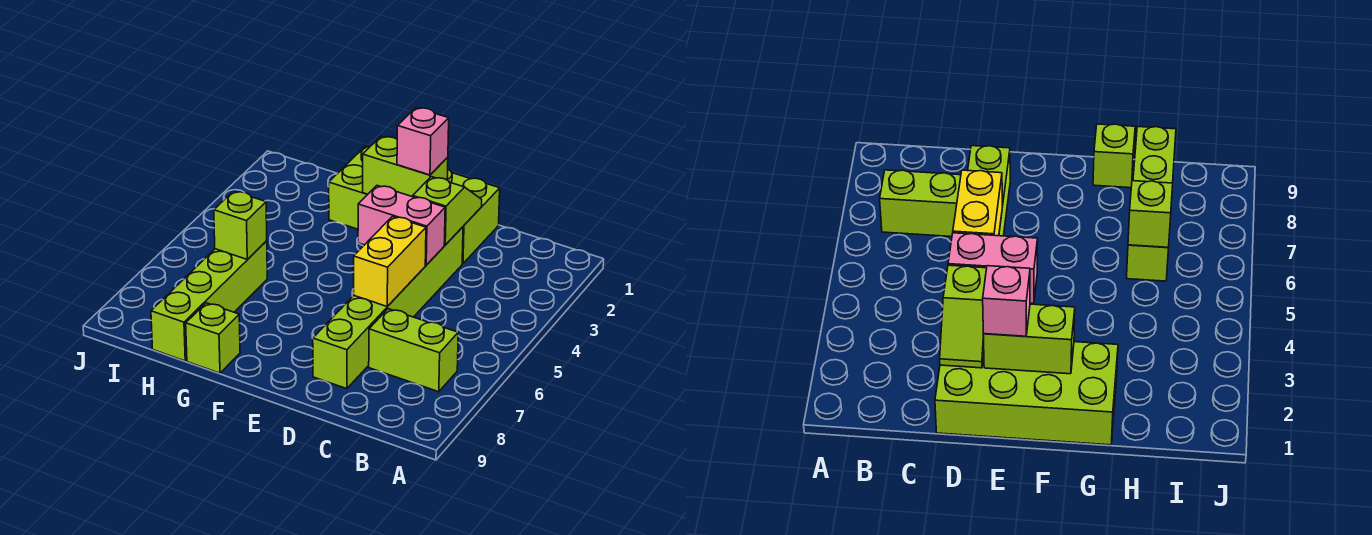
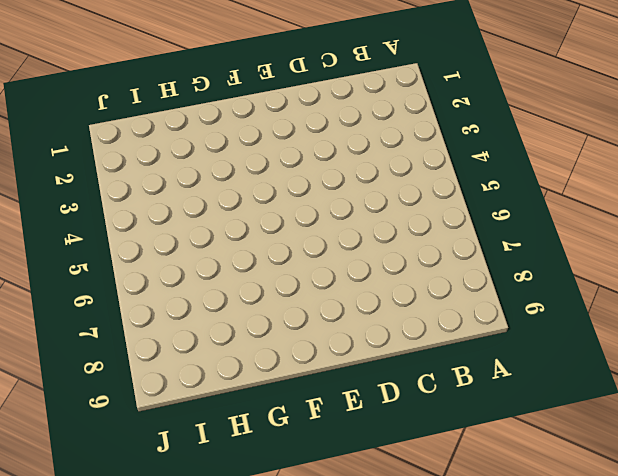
none -> lime 1x2 brick [369,309,458,392]
none -> lime 2x4 brick [329,146,500,264]

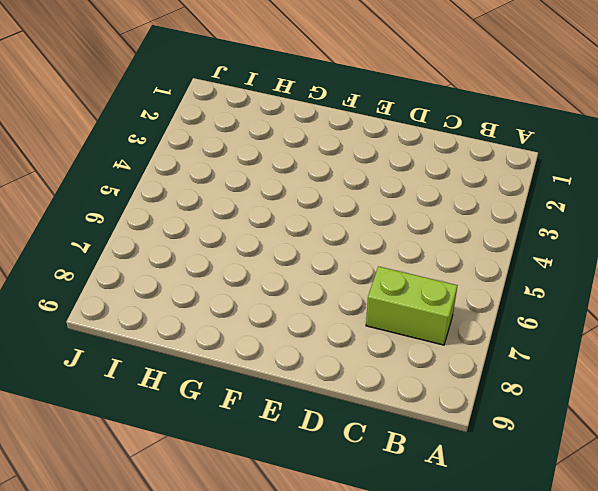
none -> lime 2x4 brick [329,146,500,264]
none -> lime 1x6 brick [313,227,463,389]

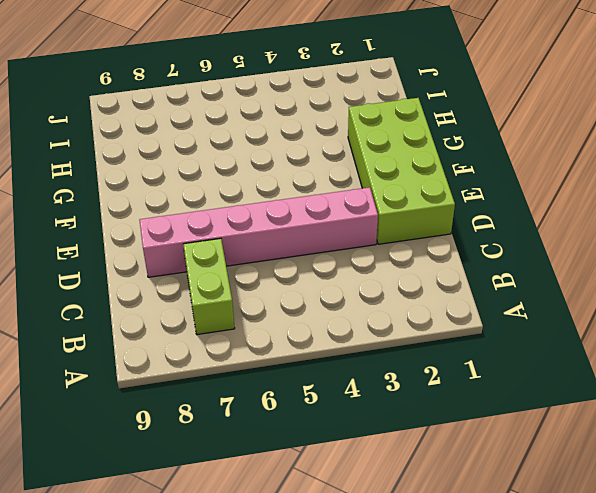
pink 1x6 brick [139,187,378,277] -> lime 1x6 brick [313,227,463,389]
none -> lime 1x1 brick [186,303,240,373]
none -> lime 1x4 brick [151,241,267,361]

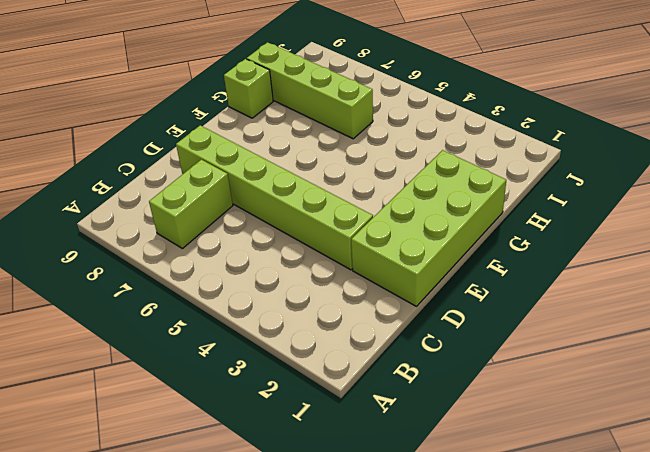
none -> lime 1x2 slope [413,177,482,245]
none -> pink 1x2 brick [358,186,445,265]

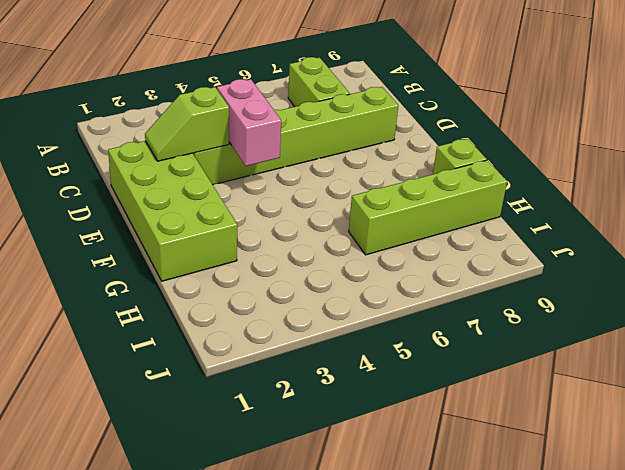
none -> yellow 1x2 brick [354,217,426,306]
none -> lime 1x2 brick [363,136,448,197]

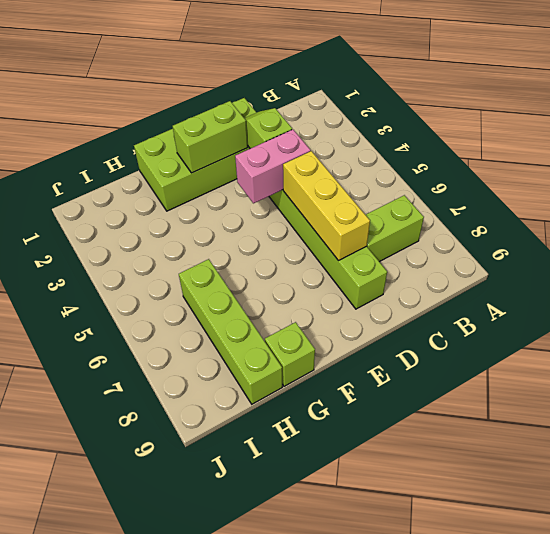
yellow 1x3 brick [283,151,370,261] -> yellow 1x2 brick [354,217,426,306]
none -> lime 1x1 brick [214,191,267,260]
none -> pink 1x1 brick [397,108,449,175]

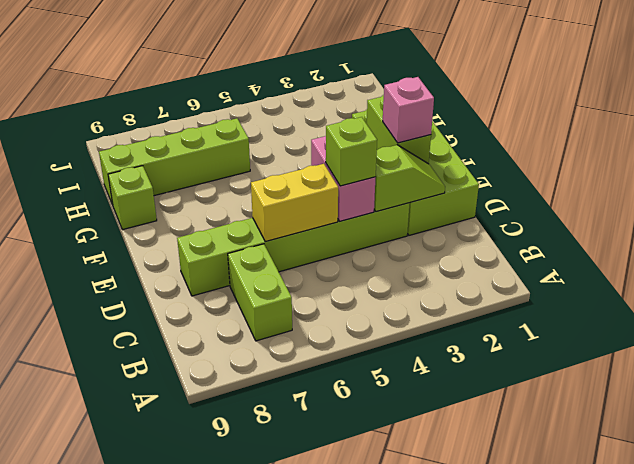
lime 1x1 brick [326,117,377,186] -> lime 1x1 brick moved to [214,191,267,260]

